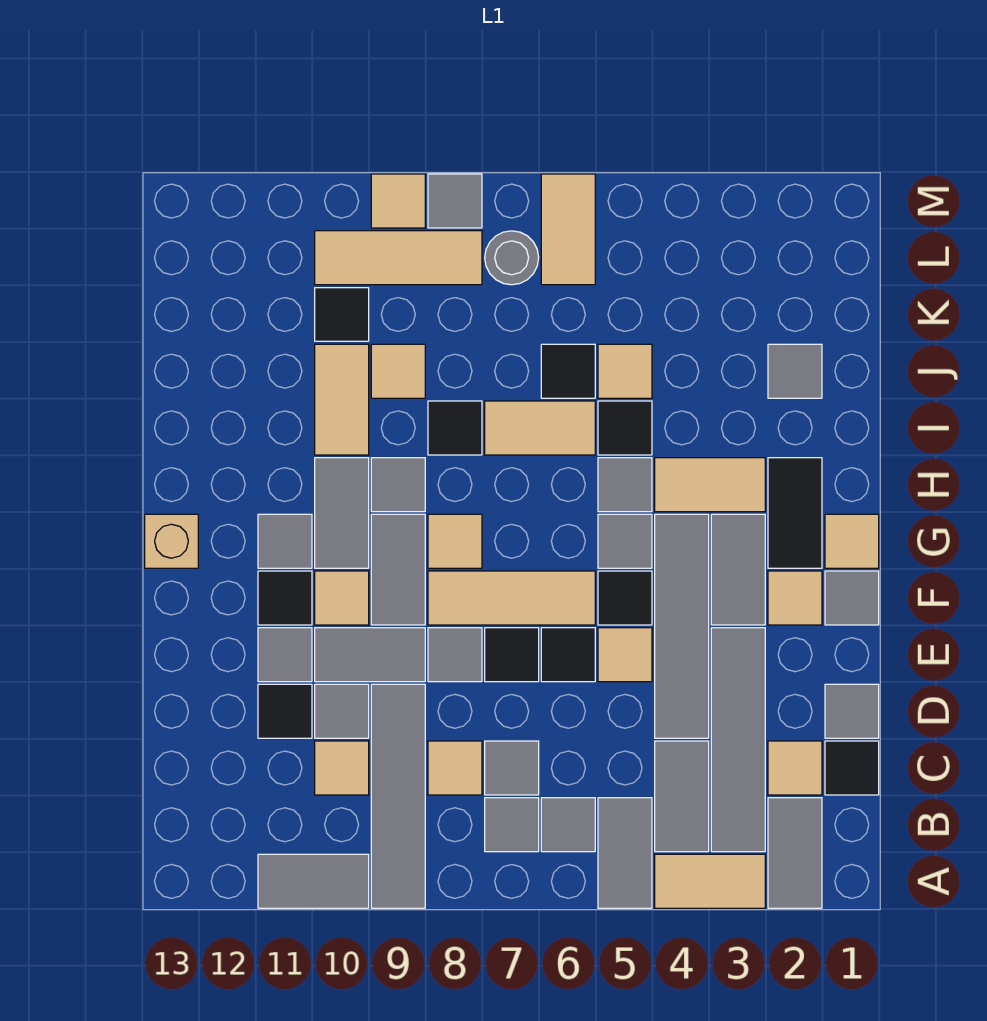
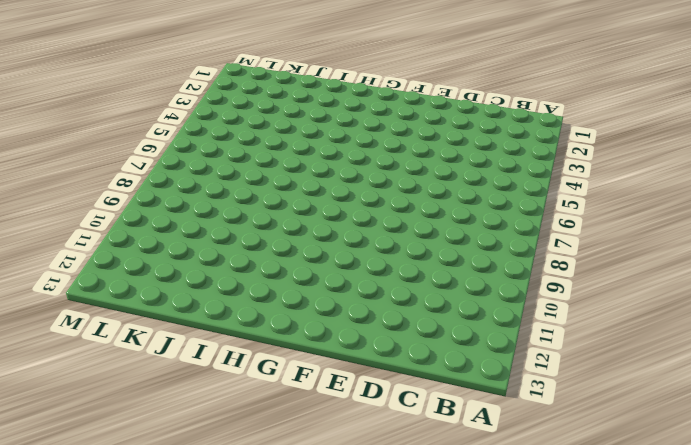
none -> grey 1x2 tile [768,798,822,908]
none -> tan 1x2 tile [655,854,765,908]
none -> grey 1x2 tile [598,798,652,908]
none -> grey 1x4 tile [371,684,425,908]

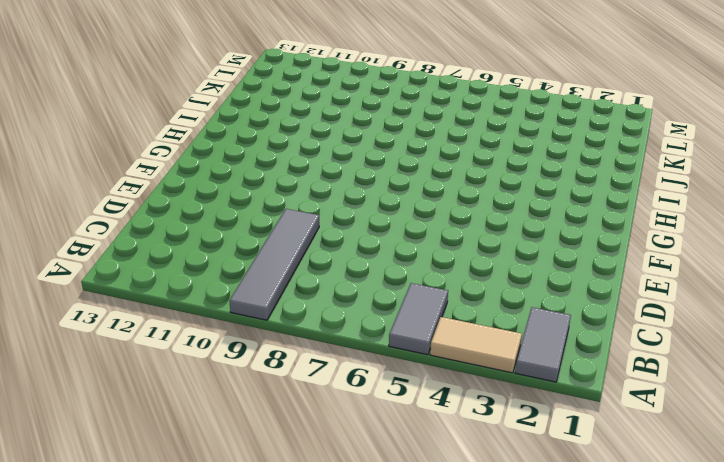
none -> grey 1x2 tile [258,854,369,908]
none -> grey 1x4 tile [711,628,765,852]
none -> grey 1x2 tile [655,741,709,852]
none -> grey 1x1 tile [541,798,595,852]

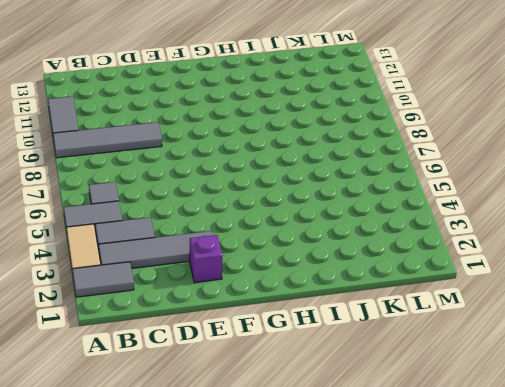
purple 1x1 brick [190,235,223,283] -> none
none -> grey 1x1 tile [485,798,539,852]
none -> black 1x1 tile [825,741,879,795]
none -> tan 1x1 tile [768,741,822,795]
none -> grey 1x1 tile [485,741,539,795]

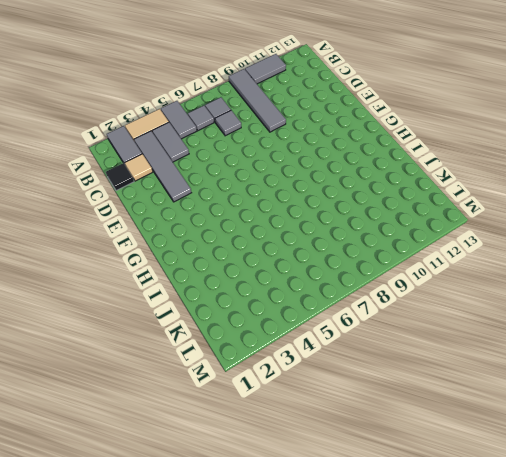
none -> tan 1x1 tile [428,741,482,795]
none -> tan 1x1 tile [315,741,369,795]
none -> grey 1x1 tile [825,684,879,738]
none -> grey 1x4 tile [655,514,709,738]

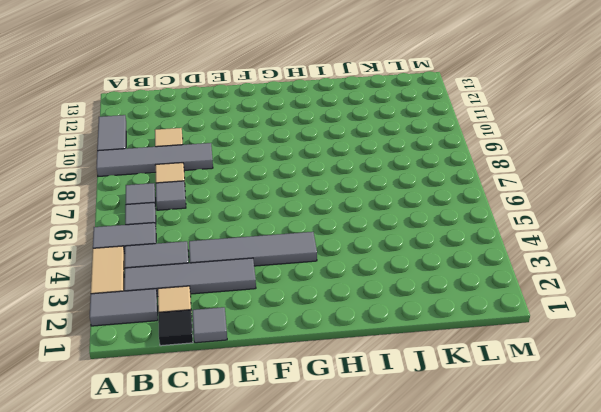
none -> grey 1x1 tile [315,684,369,738]
none -> black 1x1 tile [258,684,312,738]
none -> tan 1x1 tile [598,628,652,682]
none -> black 1x1 tile [541,628,595,682]

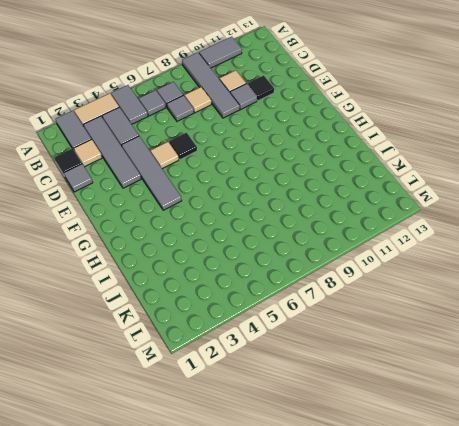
none -> black 1x1 tile [485,628,539,682]
none -> grey 1x1 tile [428,628,482,682]
none -> grey 1x2 tile [315,628,425,682]
none -> grey 1x1 tile [258,628,312,682]

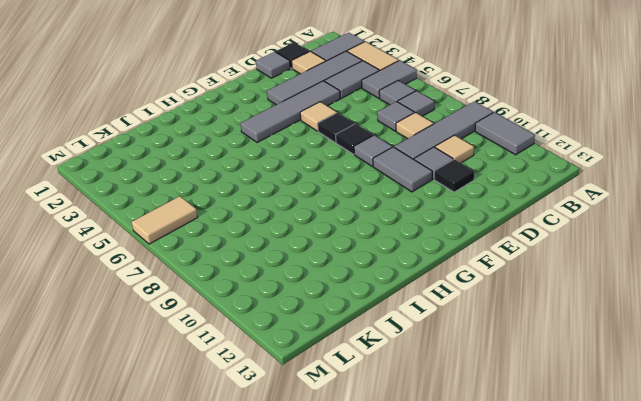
none -> grey 1x1 tile [258,628,312,682]
none -> grey 1x1 tile [825,571,879,625]
none -> tan 1x1 tile [768,571,822,625]
none -> grey 1x2 tile [711,514,765,625]

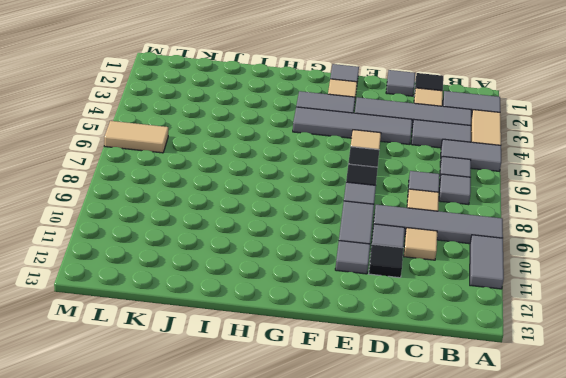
none -> black 1x1 tile [598,571,652,625]
none -> tan 1x3 tile [428,571,595,625]
none -> grey 1x2 tile [371,514,425,625]
none -> tan 1x1 tile [315,571,369,625]

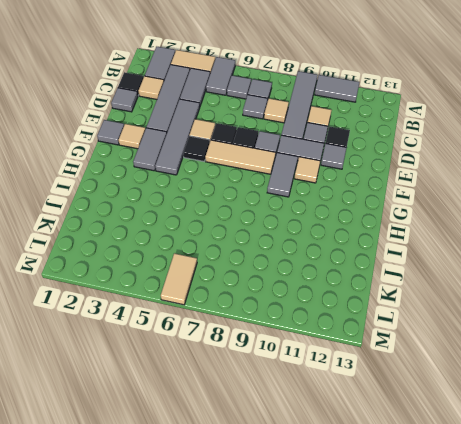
none -> black 1x1 tile [258,571,312,625]
none -> tan 1x1 tile [825,514,879,568]
none -> black 1x2 tile [768,458,822,568]
none -> grey 1x1 tile [598,514,652,568]

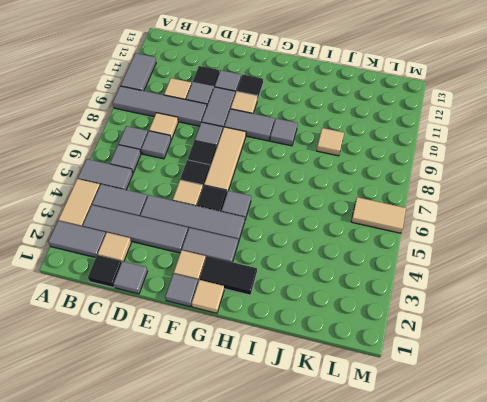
none -> tan 1x1 tile [428,514,482,568]
none -> grey 1x2 tile [315,458,369,568]
none -> grey 1x1 tile [258,514,312,568]
none -> tan 1x1 brick [145,514,198,568]

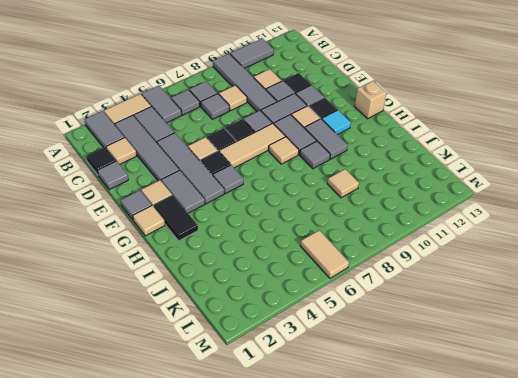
cyan 1x1 tile [322,110,351,135] -> grey 1x1 tile [258,514,312,568]
none -> tan 1x2 tile [655,458,765,512]
none -> grey 1x1 tile [598,458,652,512]
none -> black 1x1 tile [598,401,652,455]
none -> tan 1x2 tile [485,401,595,455]

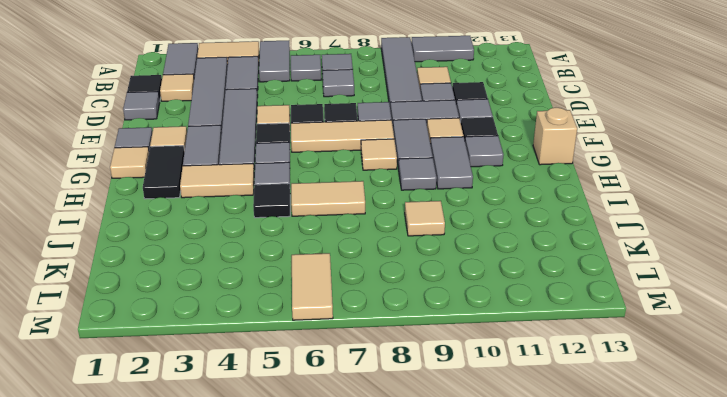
none -> tan 1x1 tile [428,741,482,795]
none -> black 1x1 tile [428,401,482,455]
none -> tan 1x2 tile [315,344,369,455]
none -> grey 1x1 tile [768,344,822,398]

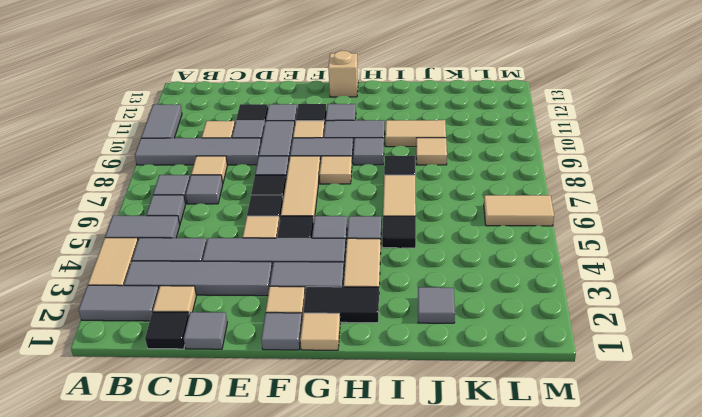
none -> tan 1x1 tile [598,344,652,398]
none -> black 1x1 tile [541,344,595,398]
none -> black 1x1 tile [315,288,369,341]
none -> grey 1x1 round brick [485,231,539,285]

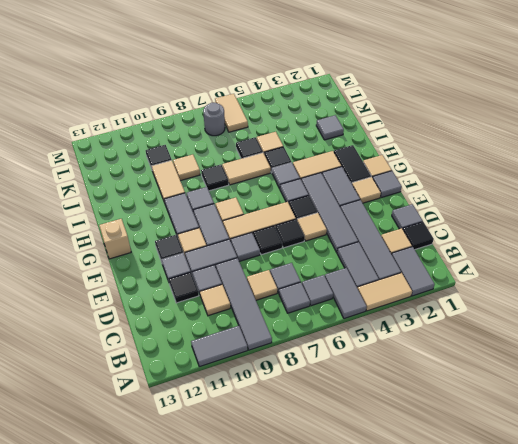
none -> grey 1x1 tile [258,514,312,568]
none -> tan 1x3 tile [315,231,482,285]
none -> grey 1x1 tile [428,174,482,228]
none -> tan 1x1 tile [371,174,425,228]

